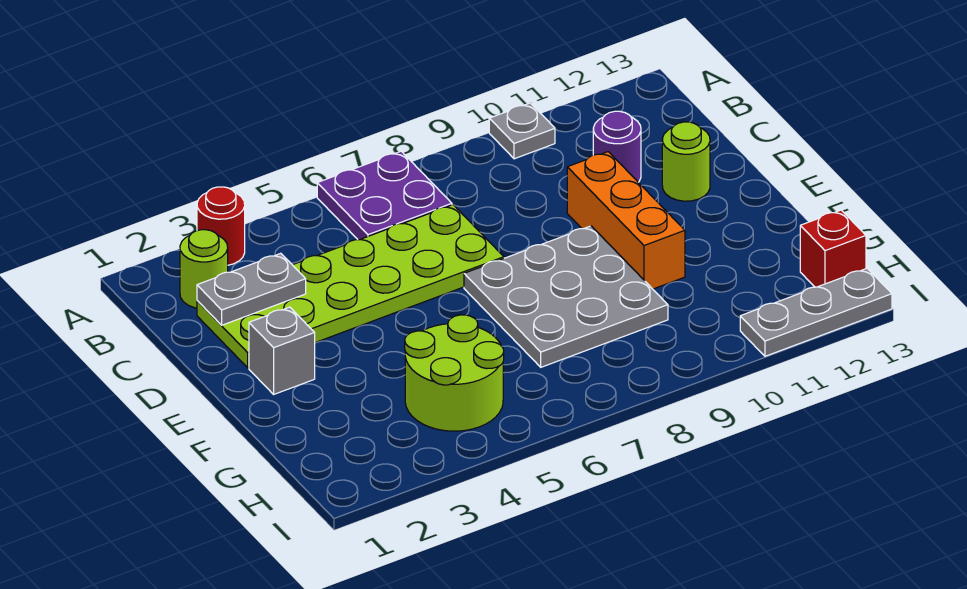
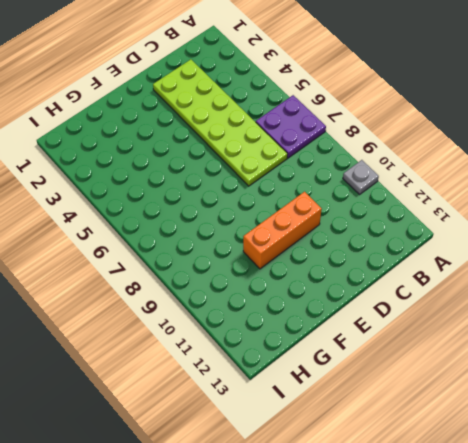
none -> red 1x1 round brick [197,187,245,265]
none -> lime 1x1 round brick [180,230,228,308]
none -> purple 1x1 round brick [593,111,641,182]

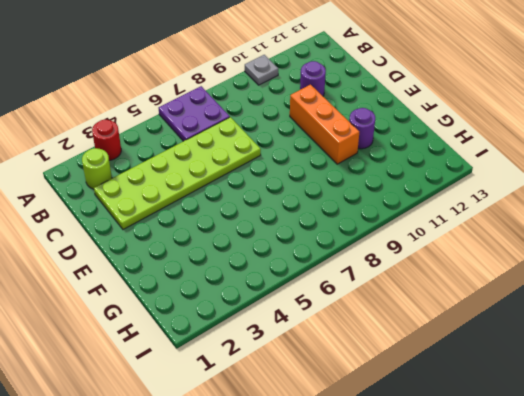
purple 1x1 round brick [349,108,375,149] -> none
none -> lime 1x1 round brick [662,122,710,201]
none -> grey 1x1 brick [249,307,315,394]
none -> grey 3x3 plate [464,226,668,367]

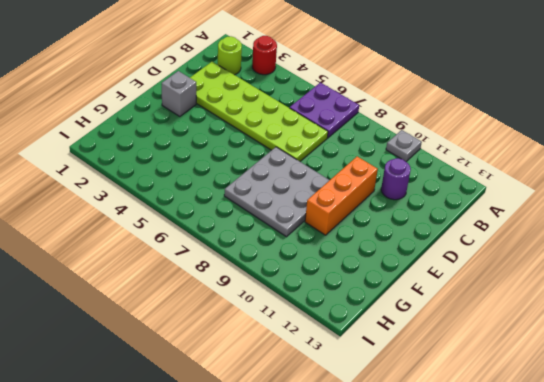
none -> lime 1x1 round brick [662,122,710,201]
none -> lime 2x2 round brick [405,315,504,431]
none -> red 1x1 brick [800,210,866,287]

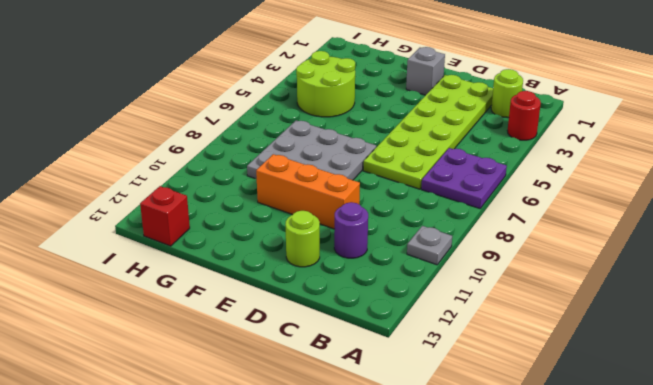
none -> grey 1x3 plate [740,268,892,356]
none -> grey 1x2 plate [197,253,306,325]

